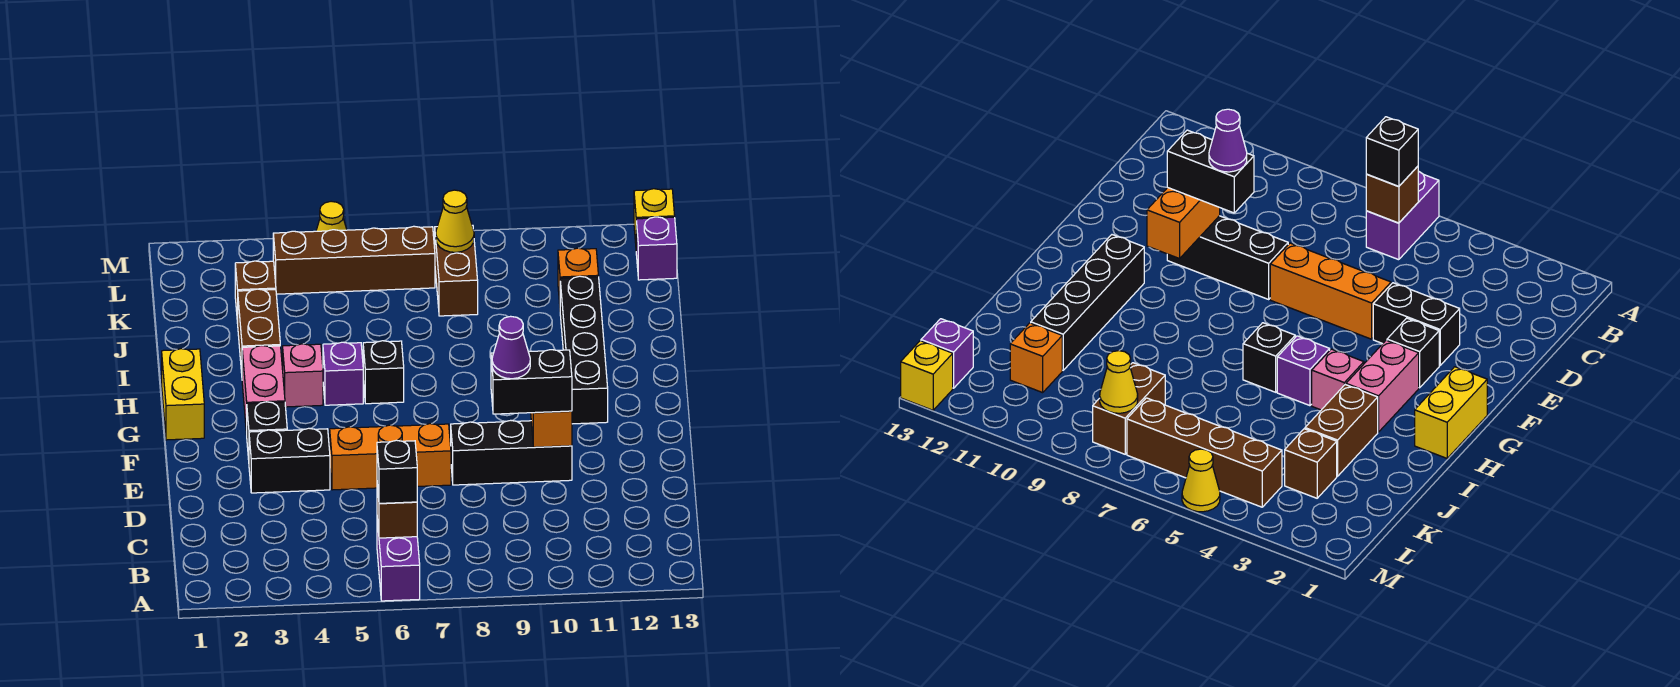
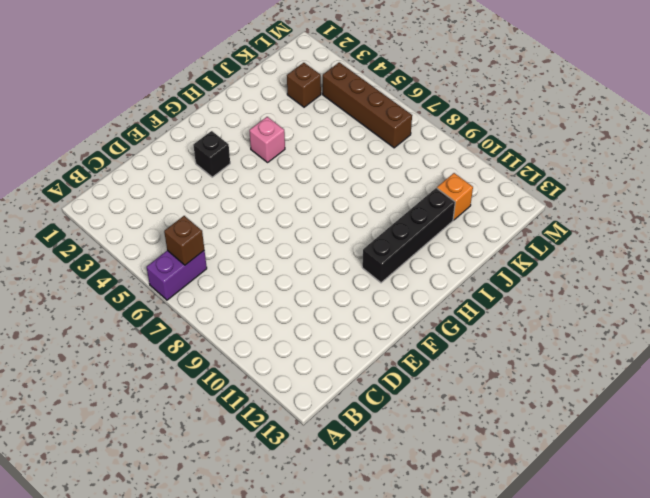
none -> black 1x2 brick [249,428,330,493]
none -> orange 1x3 brick [330,424,451,490]
none -> black 1x3 brick [451,420,572,485]

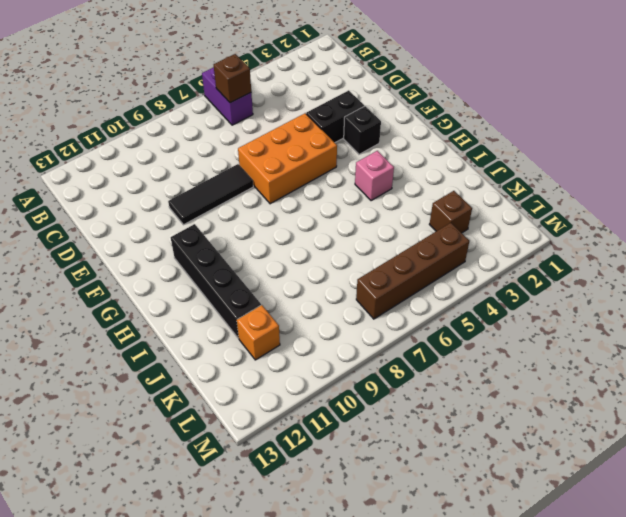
orange 2x3 brick [238,113,337,204] -> orange 1x3 brick [330,424,451,490]
black 1x3 tile [168,164,253,225] -> black 1x3 brick [451,420,572,485]
none -> yellow 1x2 brick [162,349,204,440]
none -> pink 1x2 brick [242,345,285,435]
none -> purple 1x1 brick [323,342,363,405]

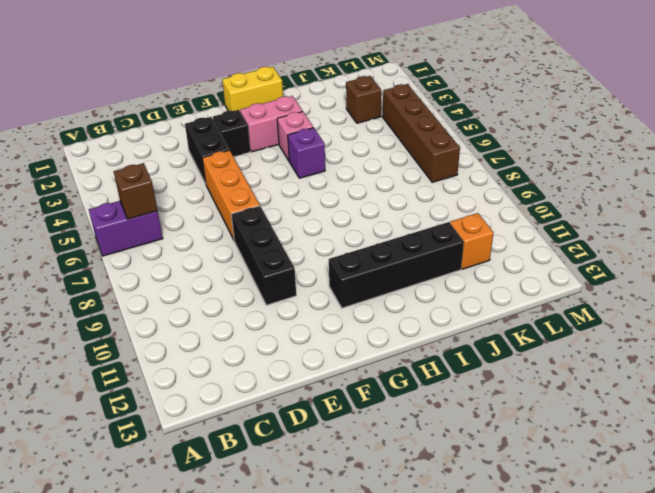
none -> black 1x1 brick [363,341,404,404]
none -> brown 1x2 brick [238,289,280,373]
none -> brown 1x2 brick [435,225,478,316]

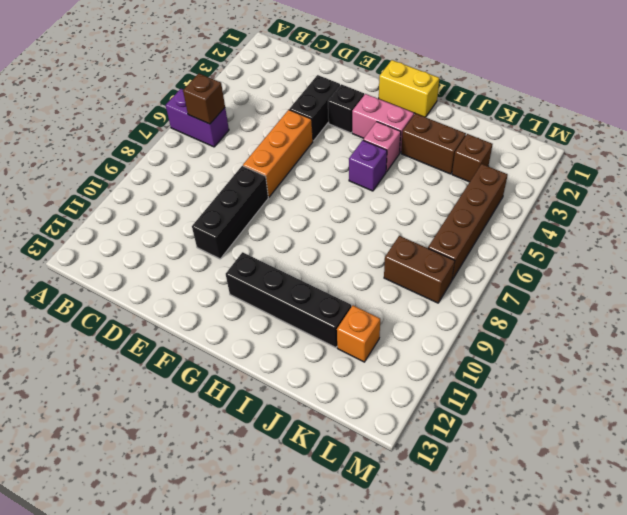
none -> black 1x1 brick [363,341,404,404]
none -> purple 1x1 brick [636,217,677,280]
none -> yellow 1x1 cone [316,201,347,231]

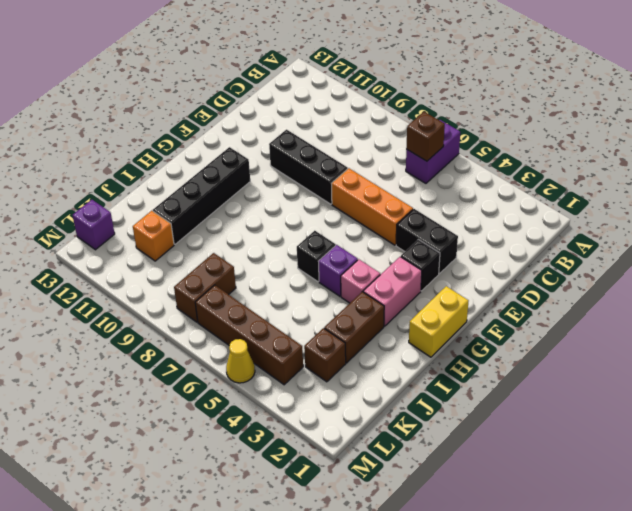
none -> yellow 1x1 brick [634,189,675,243]
none -> orange 1x2 brick [531,411,572,447]
none -> yellow 1x1 cone [436,190,474,252]

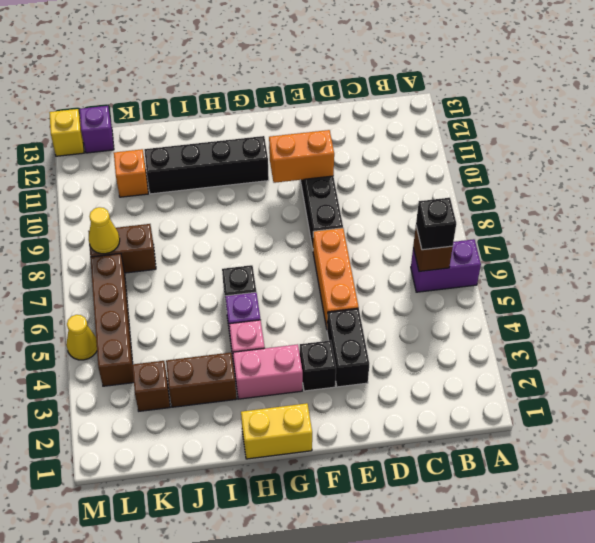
none -> black 1x2 brick [491,350,572,414]
none -> purple 1x1 cone [492,316,530,379]

